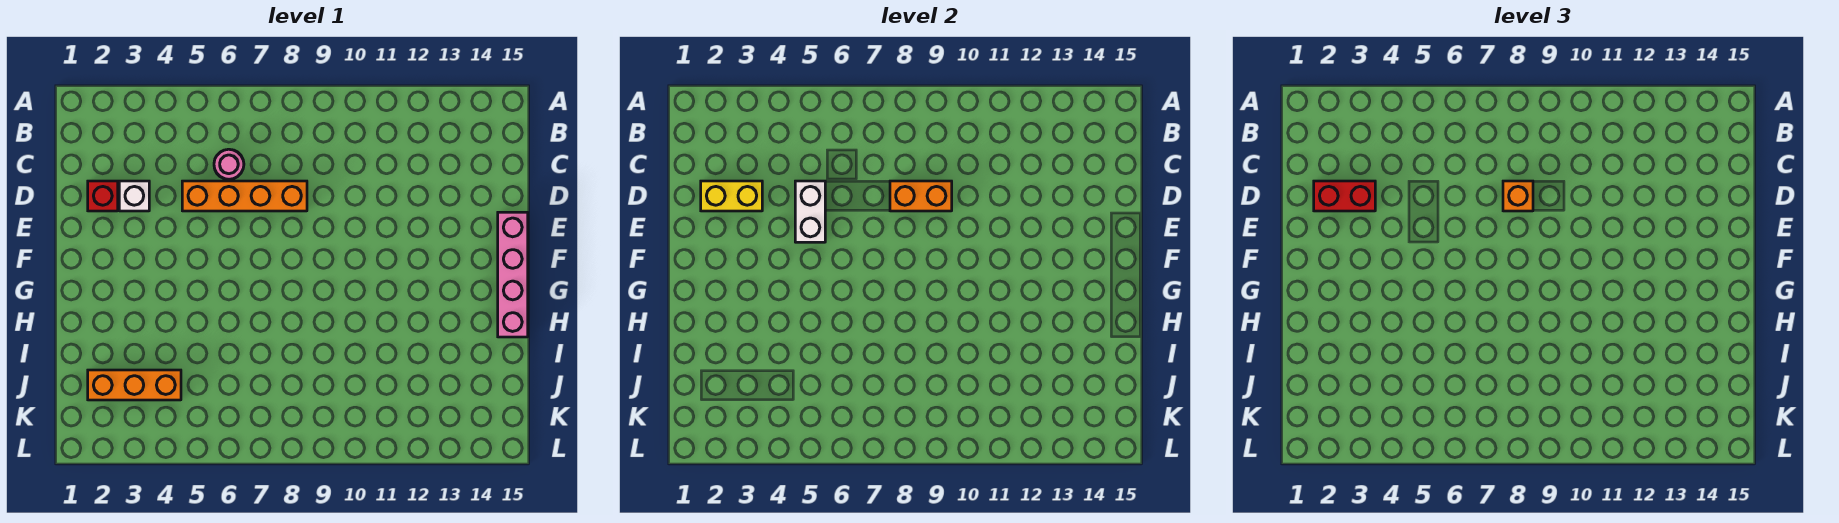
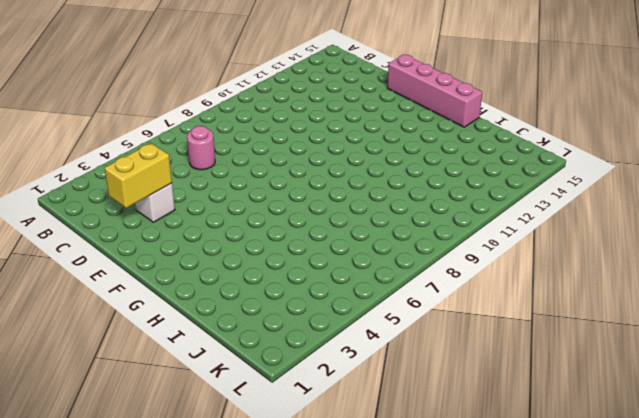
none -> red 1x1 brick [88,181,118,211]
none -> orange 1x4 brick [182,181,307,211]

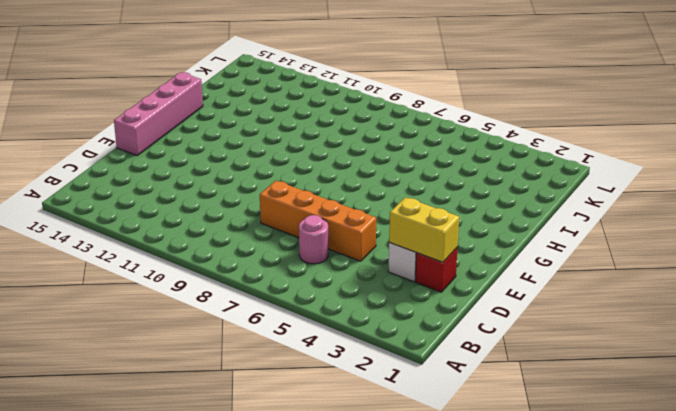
none -> orange 1x3 brick [88,370,181,400]
none -> white 1x2 brick [795,181,825,242]

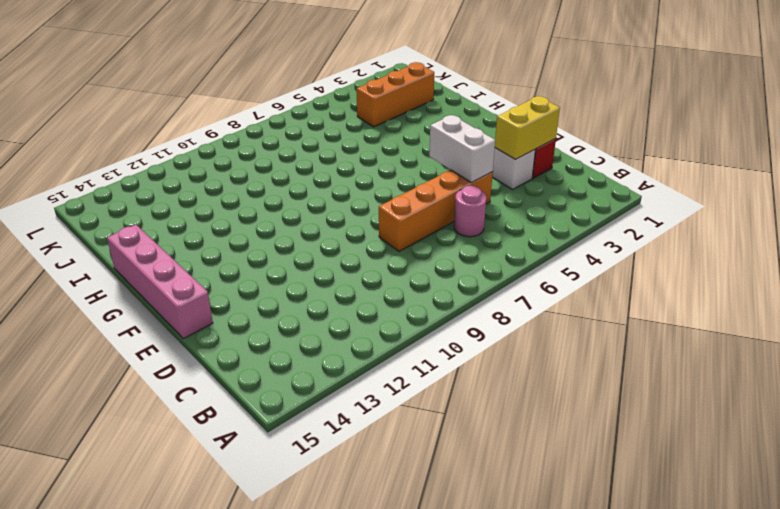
none -> orange 1x2 brick [890,181,952,211]
none -> red 1x2 brick [1314,181,1375,211]

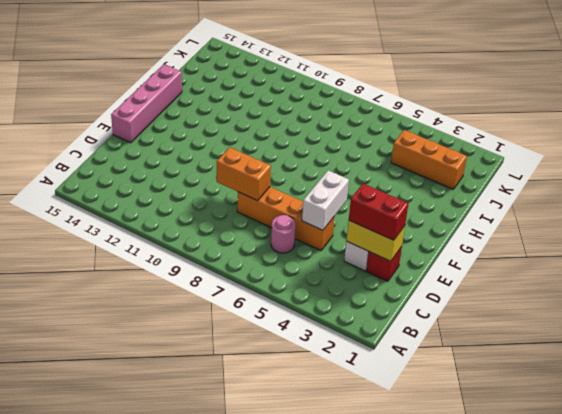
none -> orange 1x1 brick [1503,181,1533,211]

